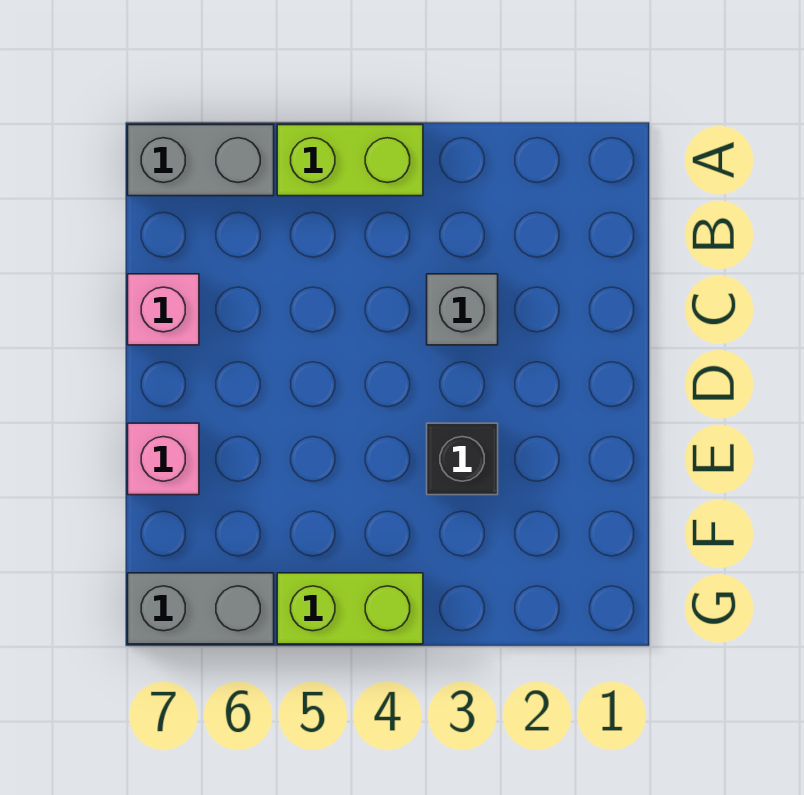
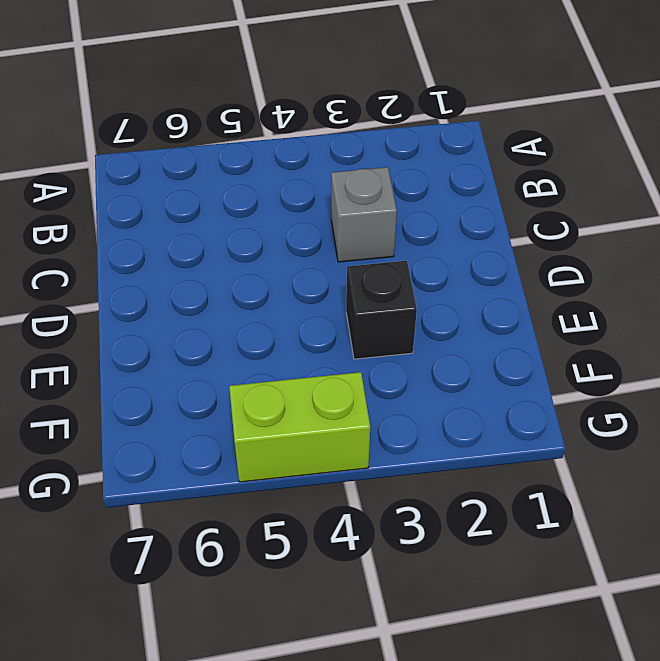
none -> lime 1x2 brick [277,125,423,196]
none -> grey 1x2 brick [128,125,274,196]

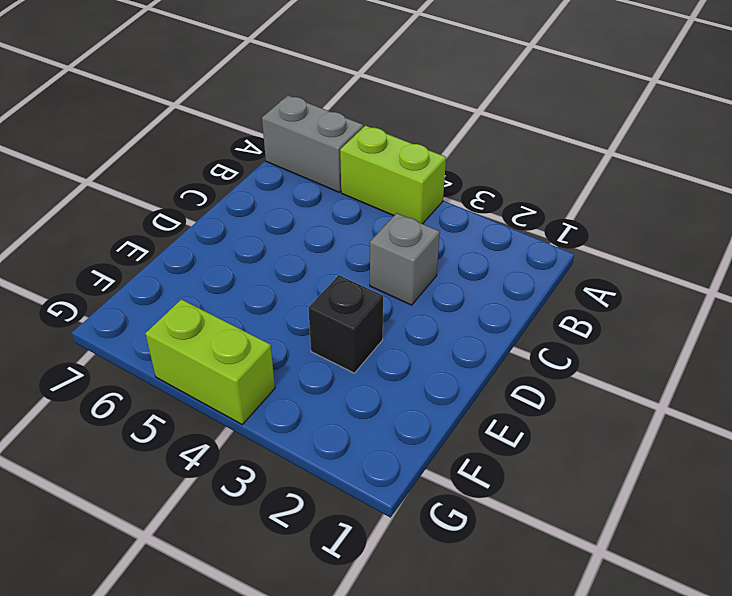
none -> pink 1x1 brick [128,274,199,345]
none -> pink 1x1 brick [128,423,199,495]

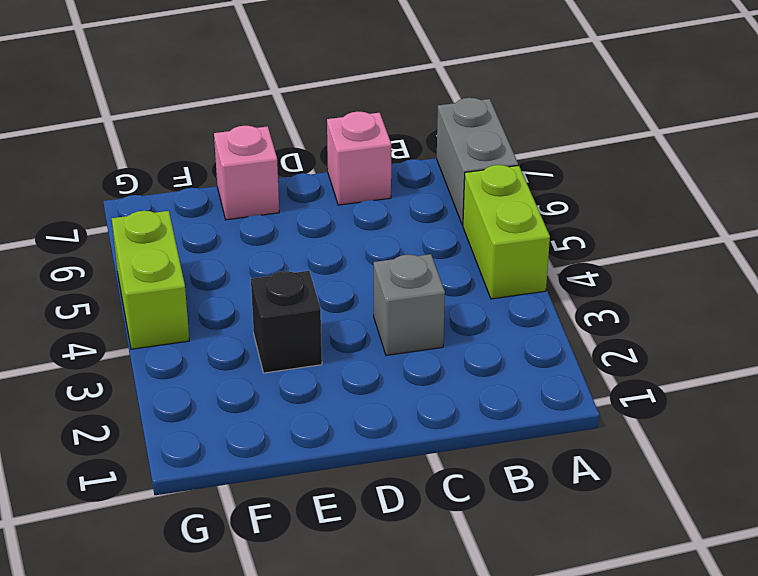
none -> grey 1x2 brick [128,573,274,644]

